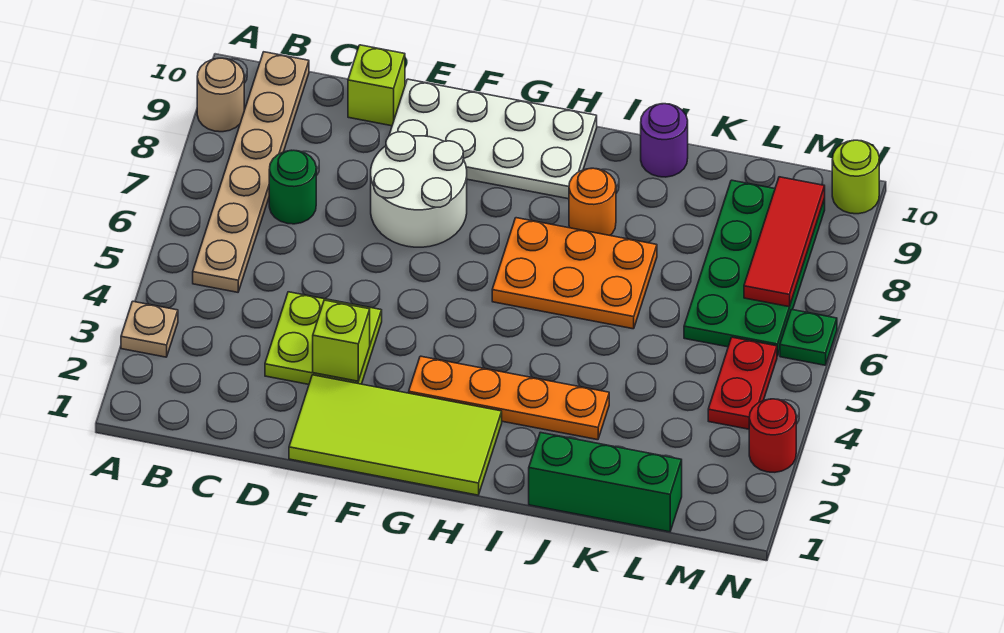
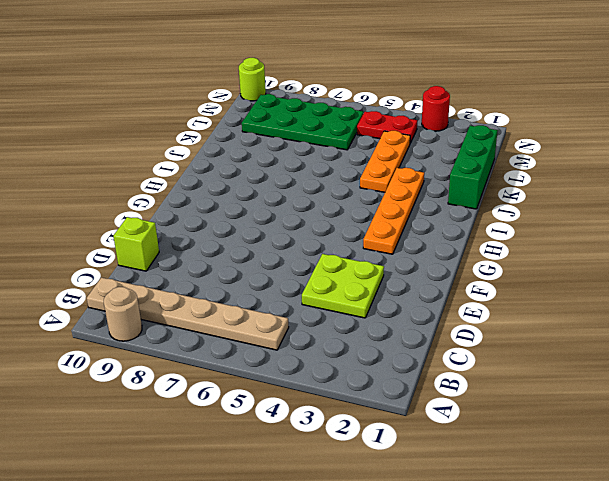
orange 1x3 plate [360,131,410,192] -> none
none -> tan 1x1 plate [121,301,178,357]
none -> green 1x1 round brick [269,150,316,224]
none -> lime 2x4 tile [289,375,502,495]

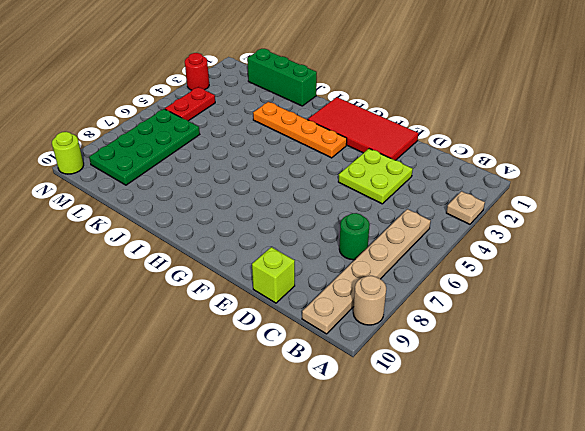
red 2x4 tile [308,97,418,160] -> lime 2x4 tile [289,375,502,495]
none -> white 2x2 round brick [371,132,467,247]
none -> white 2x4 plate [389,79,597,199]
none -> orange 2x3 plate [492,218,657,329]

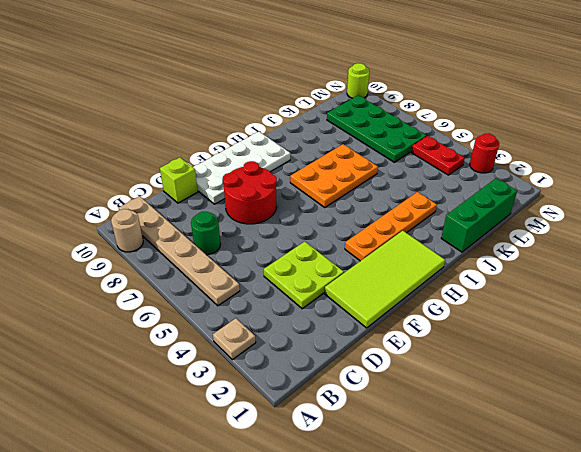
red 2x2 round brick [223,161,277,224] -> white 2x2 round brick [371,132,467,247]
none -> orange 1x1 round brick [569,168,616,235]
none -> purple 1x1 round brick [641,104,688,177]
none -> green 1x1 plate [780,310,837,365]

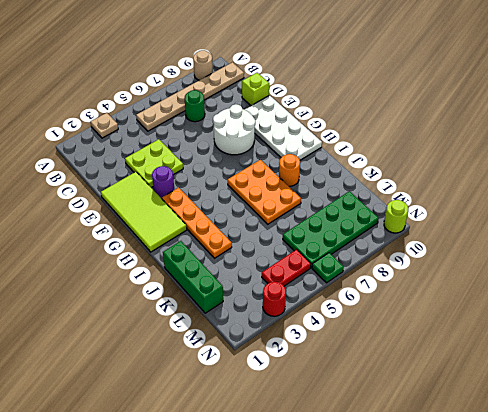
purple 1x1 round brick [152,166,174,199] -> purple 1x1 round brick moved to [641,104,688,177]
none -> lime 1x1 brick [313,300,370,381]
none -> red 1x3 tile [744,177,825,307]

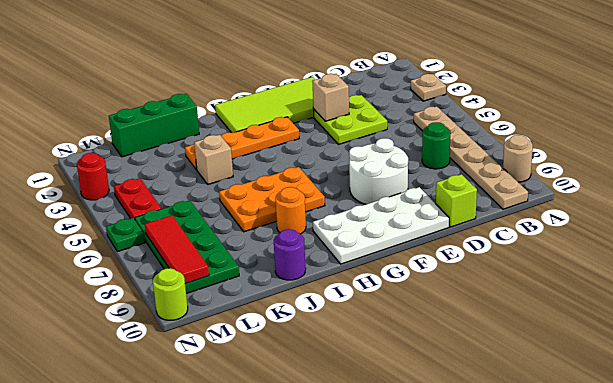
tan 1x1 brick [312,74,349,121] -> lime 1x1 brick [313,300,370,381]
tan 1x1 brick [194,135,233,184] -> none

